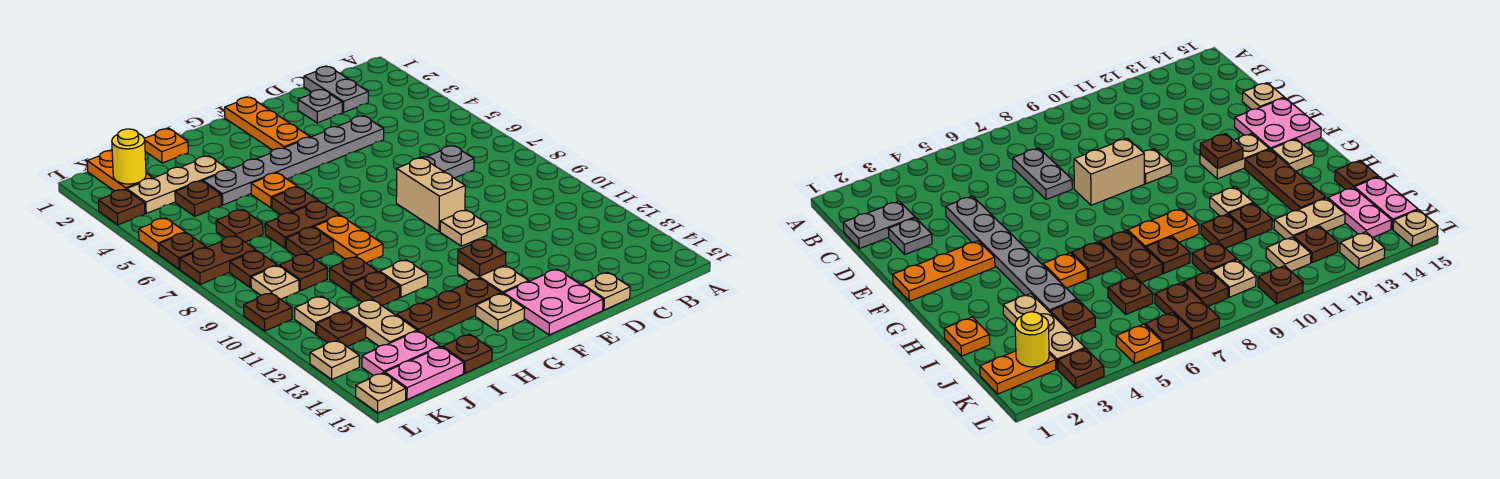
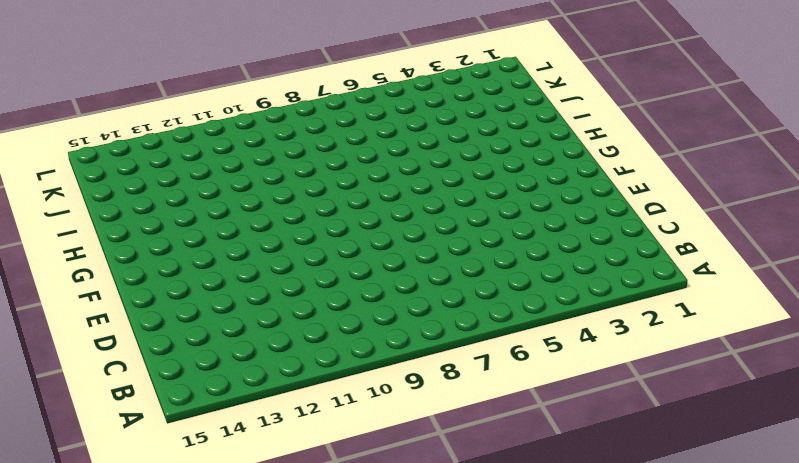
none -> grey 1x2 plate [304,66,368,112]
none -> grey 1x2 plate [420,146,474,178]
none -> grey 1x1 plate [298,90,342,123]
none -> grey 1x6 plate [203,116,384,205]

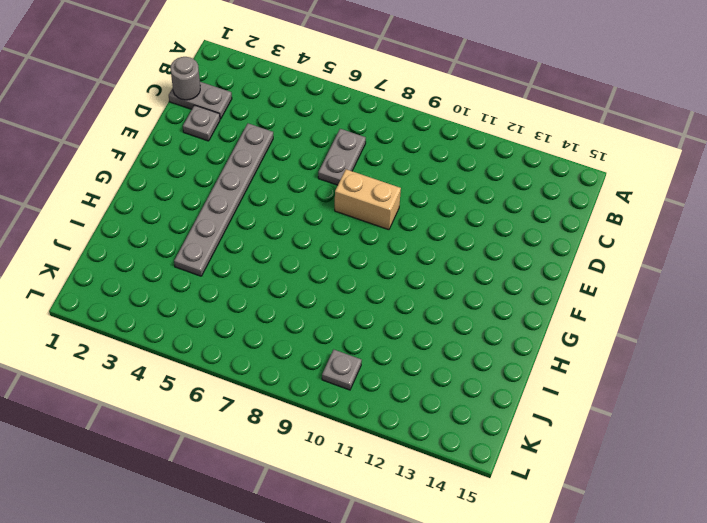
grey 1x1 round brick [170,57,200,100] -> none
grey 1x1 plate [322,350,362,390] -> none
none -> tan 1x1 plate [582,272,630,310]
none -> tan 1x1 plate [440,210,487,246]
none -> pink 2x2 plate [504,269,603,335]
none -> orange 1x3 plate [225,97,310,150]

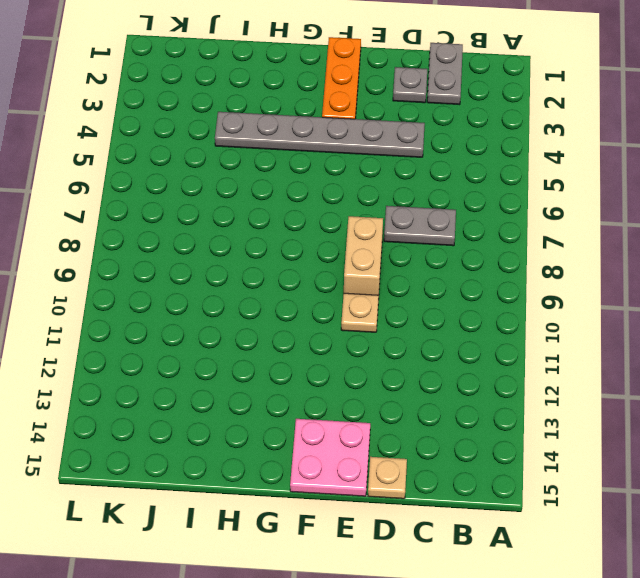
none -> tan 1x2 plate [458,263,529,294]
none -> brown 1x3 plate [397,278,501,337]
none -> tan 1x1 plate [476,293,525,332]
none -> orange 1x1 plate [251,173,297,208]

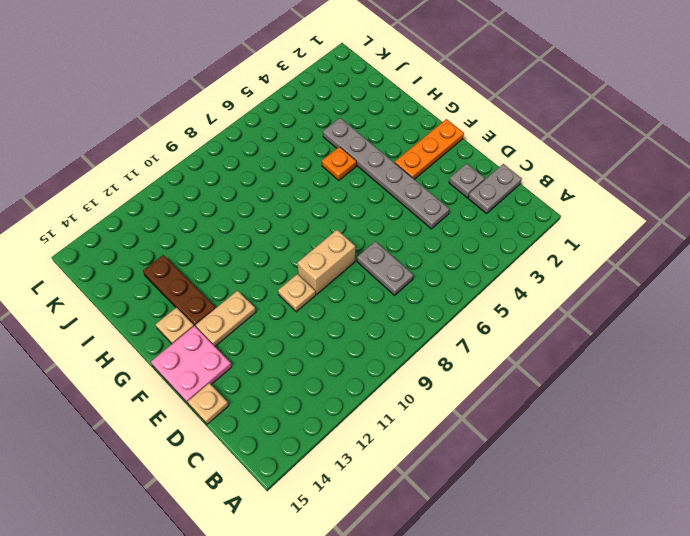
none -> brown 1x1 plate [272,187,318,215]
none -> brown 1x2 plate [265,201,340,249]
none -> orange 1x2 plate [314,216,383,263]
none -> tan 1x1 plate [380,260,428,297]

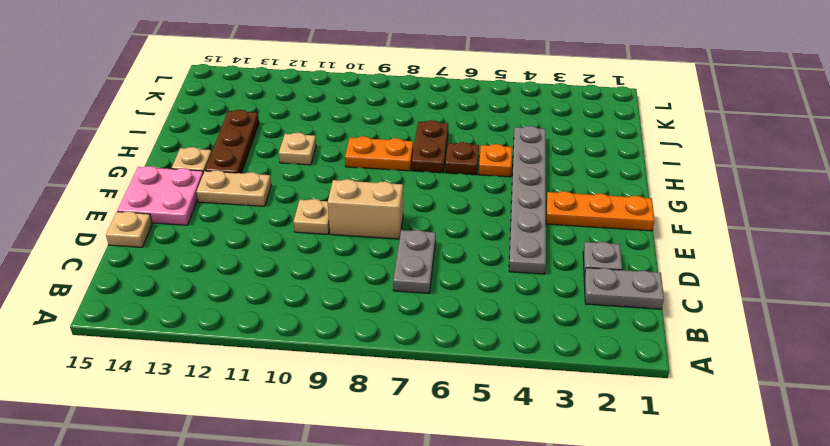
none -> orange 1x1 plate [144,129,188,163]
none -> tan 1x3 plate [127,156,228,213]
none -> brown 1x1 plate [286,227,334,260]
none -> brown 1x1 plate [330,257,377,294]

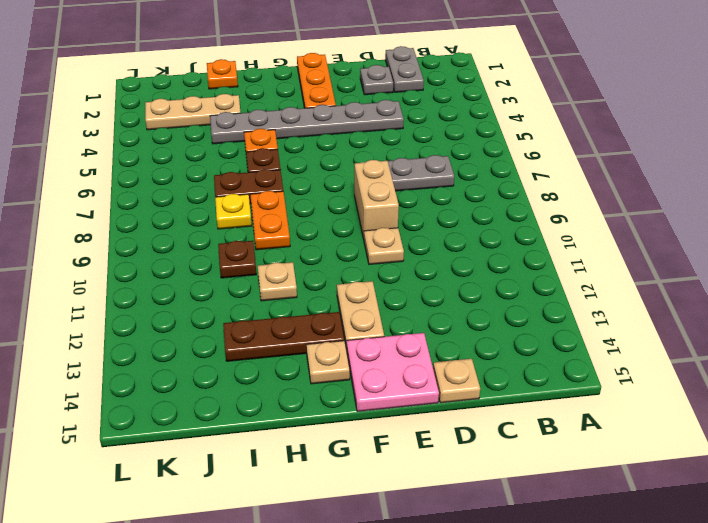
yellow 1x1 plate [215,194,252,229] -> brown 1x1 plate [286,227,334,260]
none -> brown 1x1 plate [352,272,400,305]
none -> brown 1x1 plate [443,334,492,373]
none -> brown 1x1 plate [175,181,221,216]
none -> brown 1x1 plate [216,210,263,242]

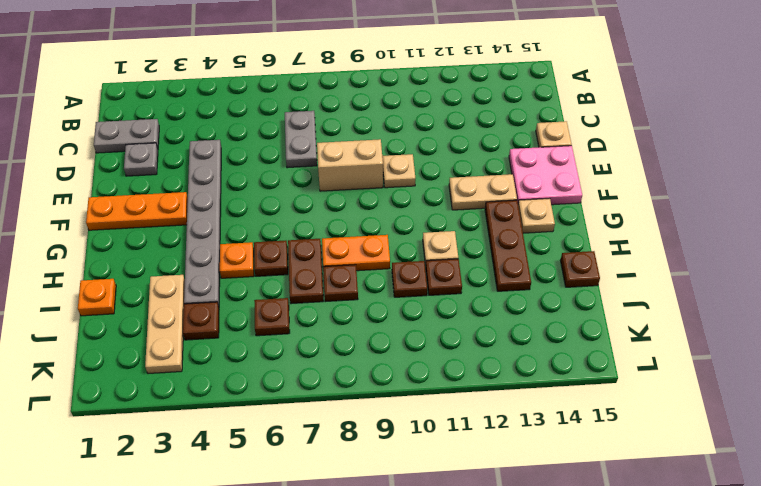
none -> brown 1x1 plate [280,253,327,291]
none -> tan 1x2 plate [345,299,417,346]
none -> pink 1x2 plate [362,331,440,375]
none -> pink 1x2 plate [385,347,464,400]

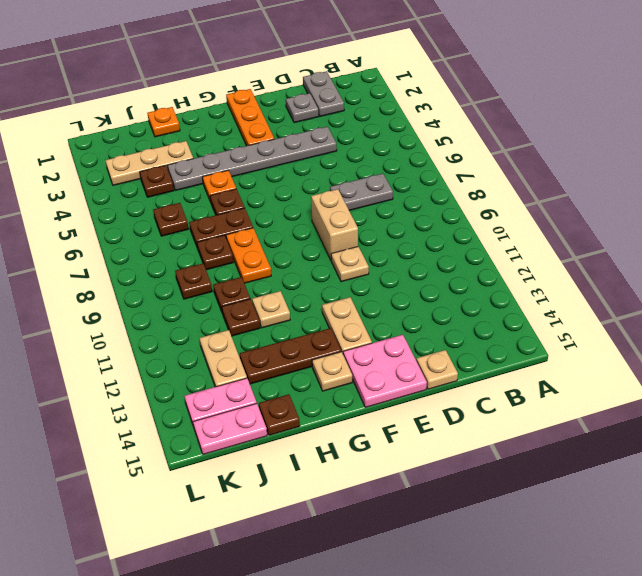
none -> orange 1x2 plate [87,151,153,191]
none -> brown 1x2 plate [180,236,256,284]
none -> brown 1x1 plate [230,250,277,288]
none -> tan 1x1 plate [251,266,299,299]

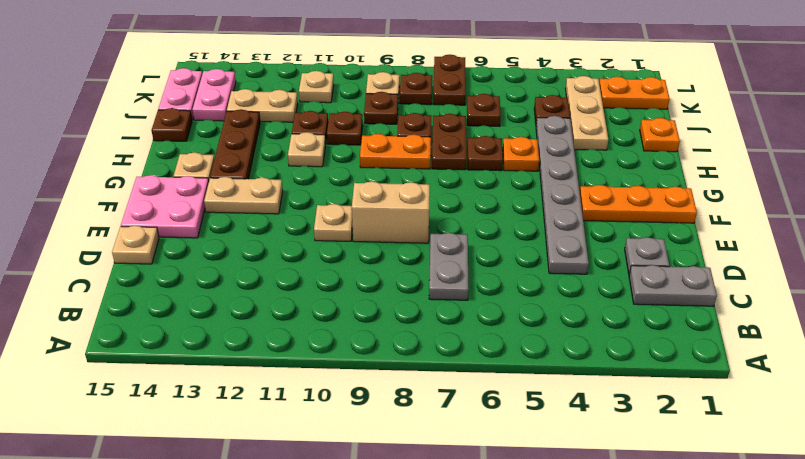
none -> brown 1x1 plate [317,312,366,346]
none -> brown 1x1 plate [98,189,145,225]
none -> orange 1x1 plate [139,218,185,254]
none -> brown 1x1 plate [159,233,206,269]

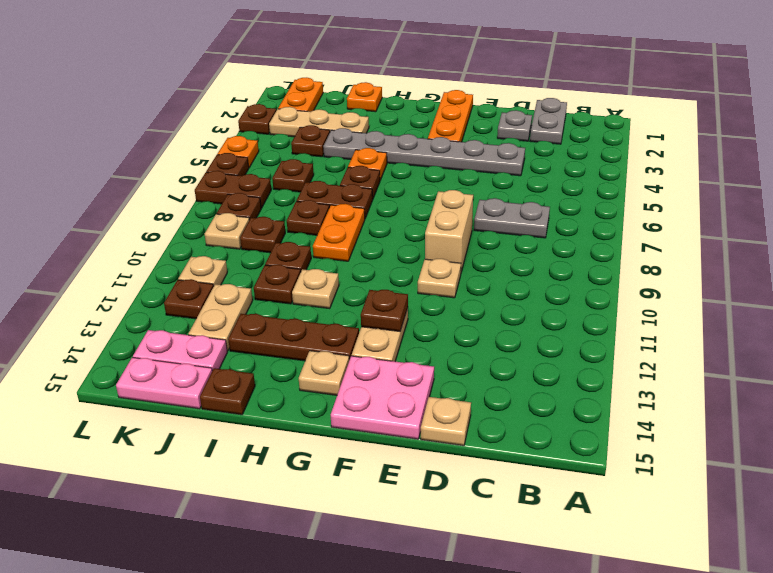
none -> brown 1x1 plate [244,293,292,331]
none -> tan 1x1 plate [310,340,359,379]
none -> tan 1x1 plate [356,373,406,413]
none -> yellow 1x1 round brick [112,129,146,184]

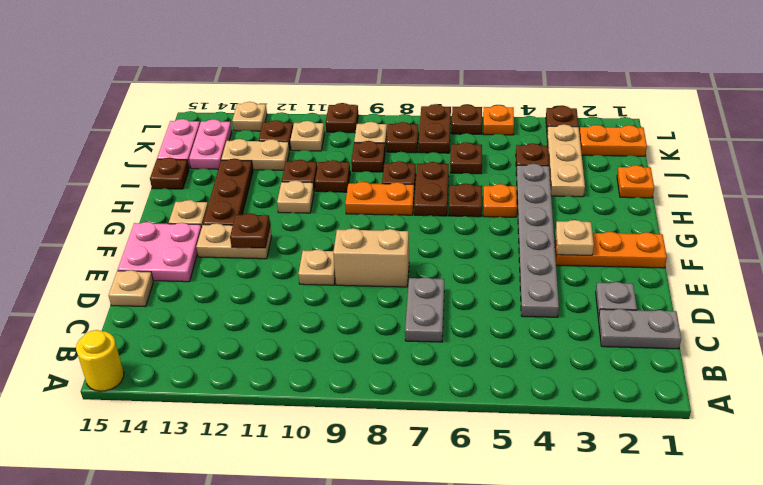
yellow 1x1 round brick [76,330,124,391] -> yellow 1x1 round brick moved to [112,129,146,184]
tan 1x1 plate [555,220,594,255] -> tan 1x1 plate moved to [356,373,406,413]

